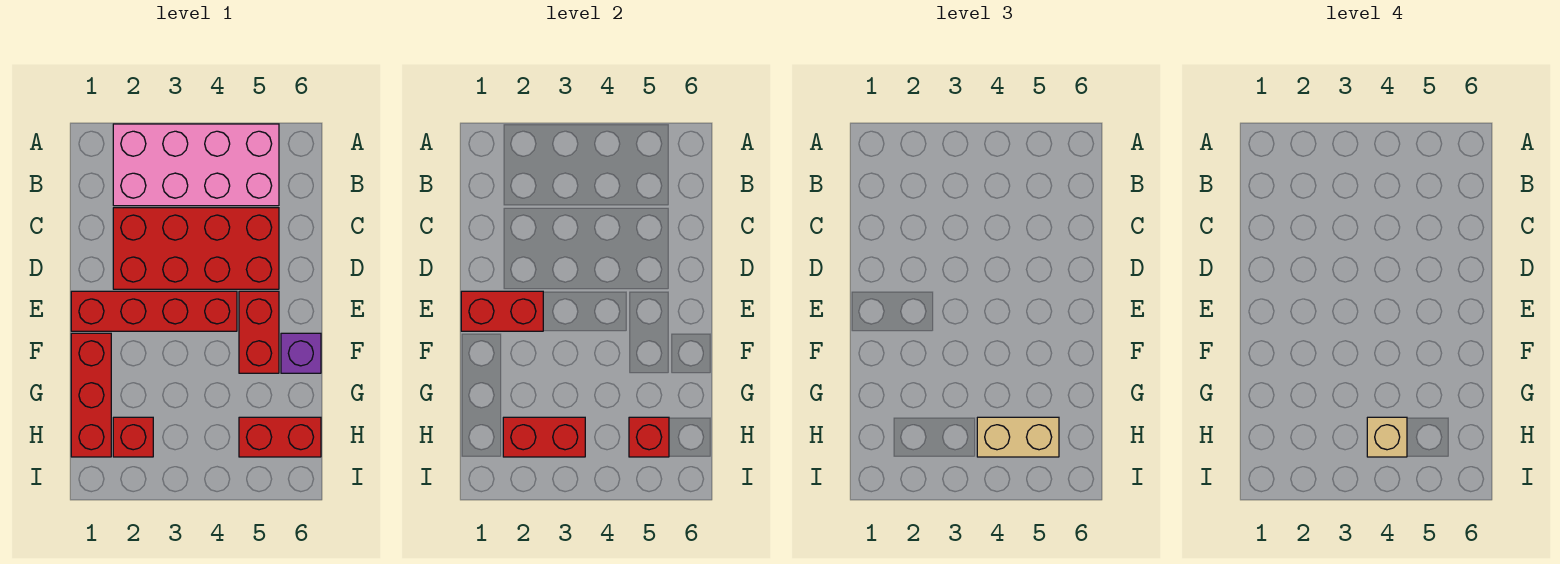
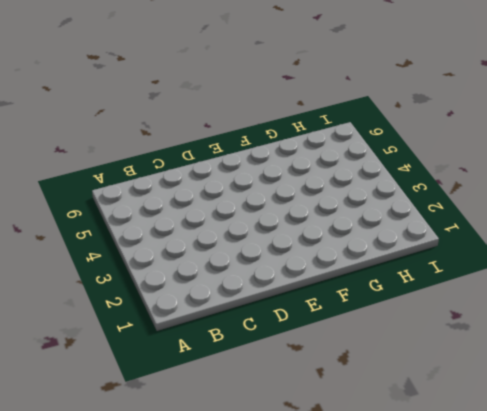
none -> pink 2x4 brick [113,124,279,206]
none -> red 2x4 brick [113,208,279,289]
none -> red 1x4 brick [71,291,237,331]

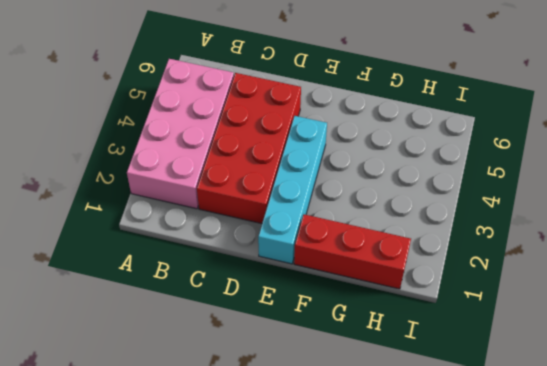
cyan 1x4 brick [258,116,327,264] -> red 1x4 brick [71,291,237,331]
none -> red 1x2 brick [239,291,279,373]
none -> purple 1x1 brick [281,333,321,373]
none -> red 1x1 brick [113,417,153,457]

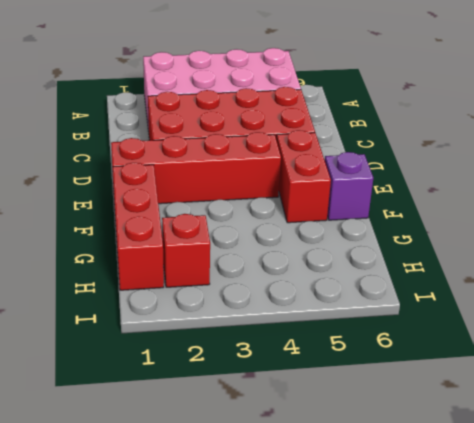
none -> red 1x2 brick [239,417,321,457]
none -> red 1x2 brick [461,291,543,331]
none -> red 1x2 brick [503,417,585,457]

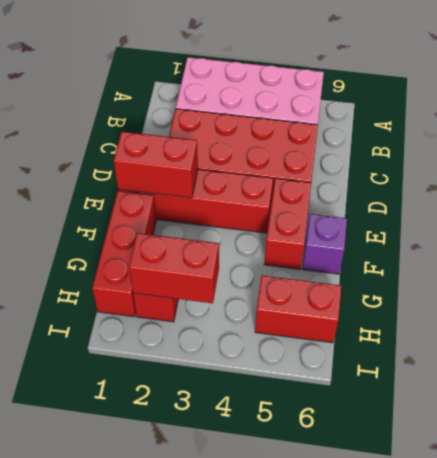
none -> red 1x1 brick [629,417,669,457]
none -> tan 1x2 brick [977,417,1059,457]
none -> tan 1x1 brick [1367,417,1407,457]

